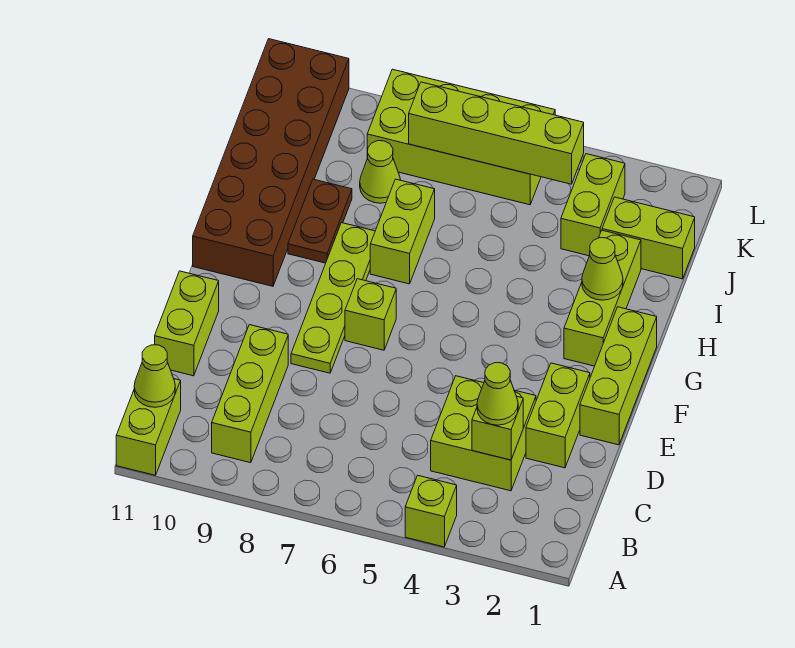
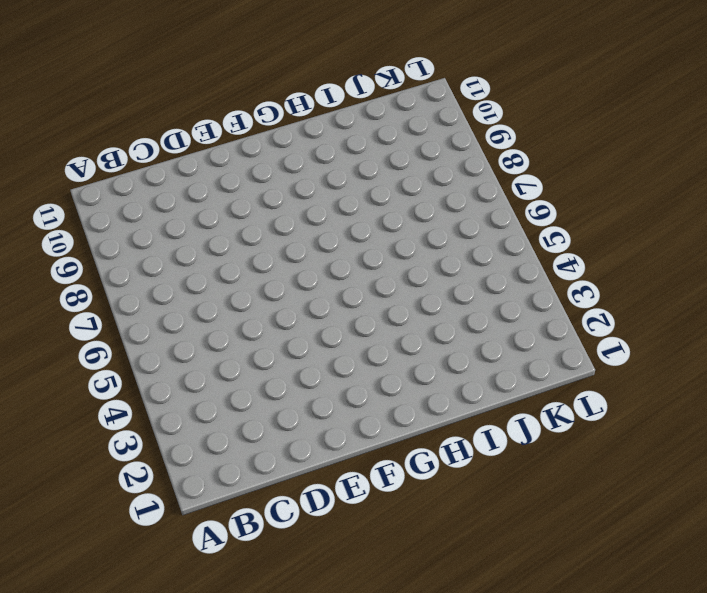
none -> lime 1x1 brick [405,475,457,547]
none -> lime 1x2 brick [116,379,181,475]
none -> lime 1x3 brick [212,325,288,463]

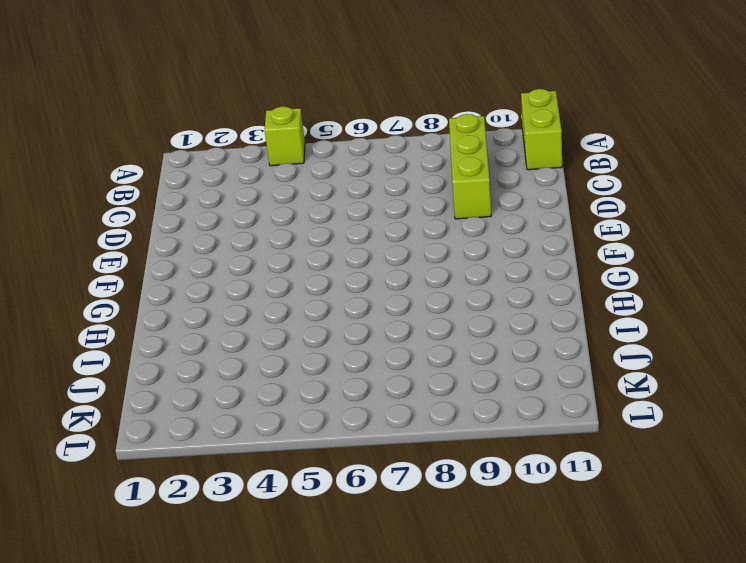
none -> lime 2x2 brick [431,376,536,491]
none -> lime 1x2 brick [526,363,590,468]
none -> lime 1x2 brick [155,271,219,376]

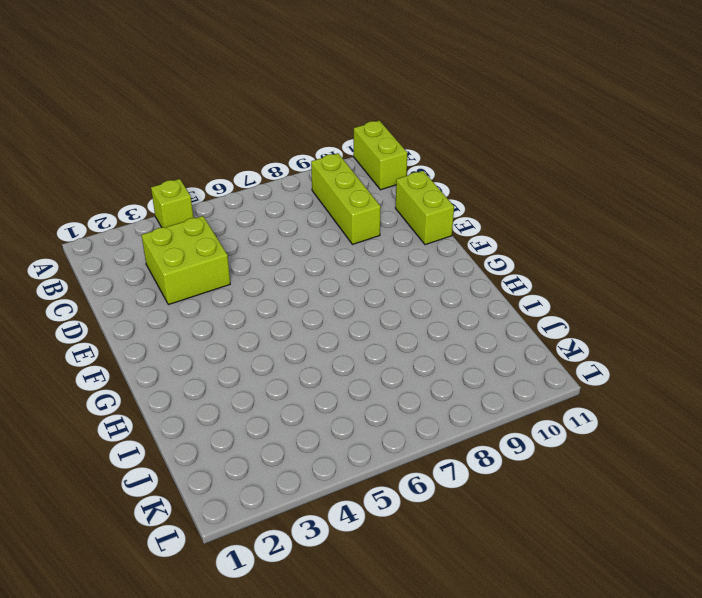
none -> lime 1x2 brick [526,363,590,468]
none -> lime 1x3 brick [580,307,657,445]
none -> lime 1x4 plate [291,223,375,373]

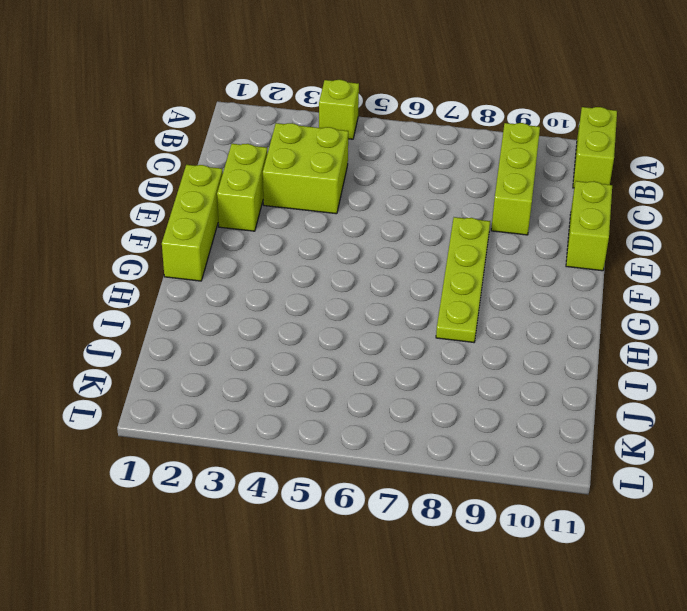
none -> lime 1x1 brick [345,279,396,350]
none -> lime 1x3 brick [564,230,641,366]
none -> brown 2x6 brick [193,39,349,286]

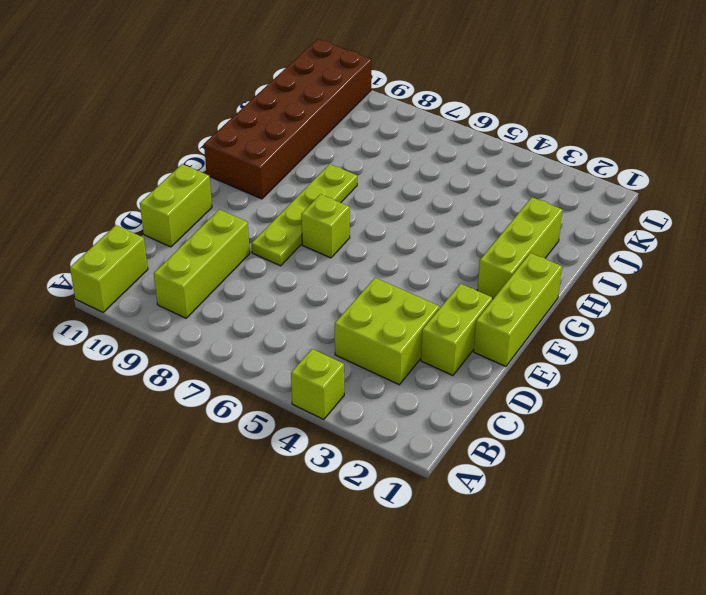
none -> lime 1x2 brick [370,179,435,284]
none -> brown 1x2 plate [288,179,352,263]
none -> lime 1x2 brick [602,197,695,279]

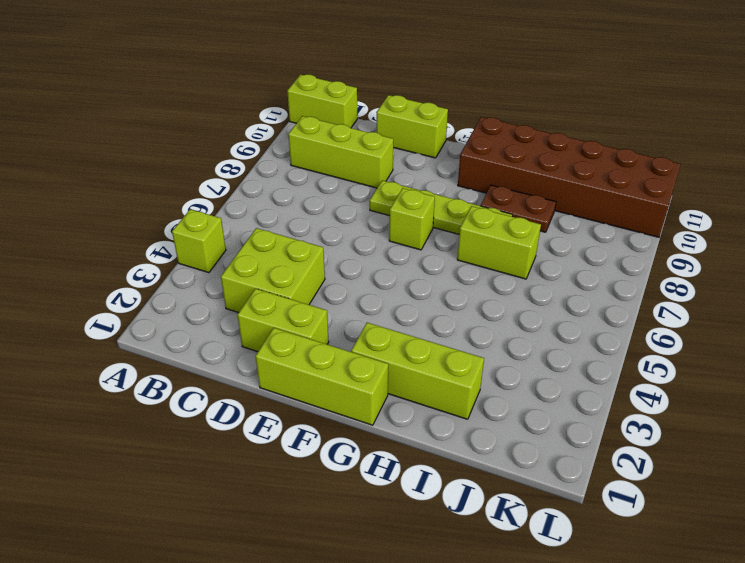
none -> lime 1x2 brick [602,197,695,279]
none -> lime 1x2 brick [561,154,625,256]
none -> lime 1x1 cone [360,141,400,203]

